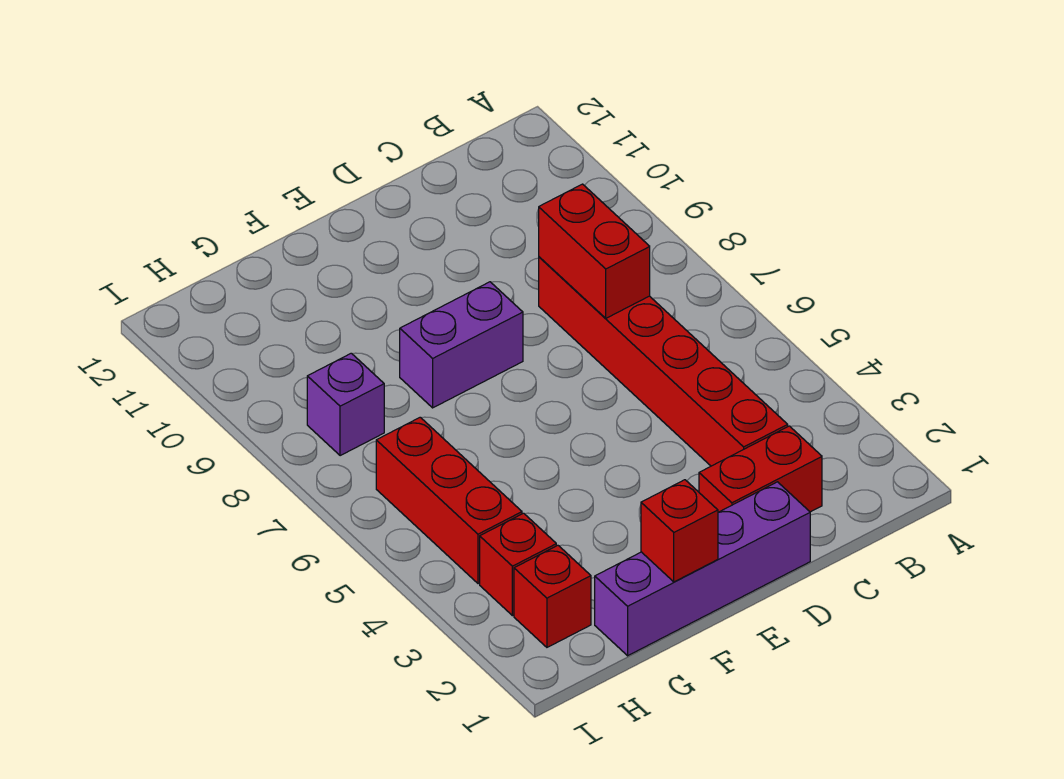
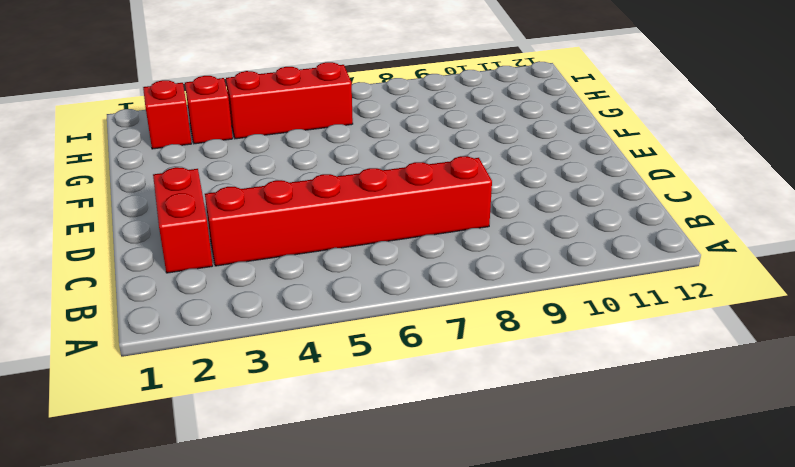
none -> purple 1x4 brick [595,482,810,656]
none -> purple 1x2 brick [400,282,523,408]

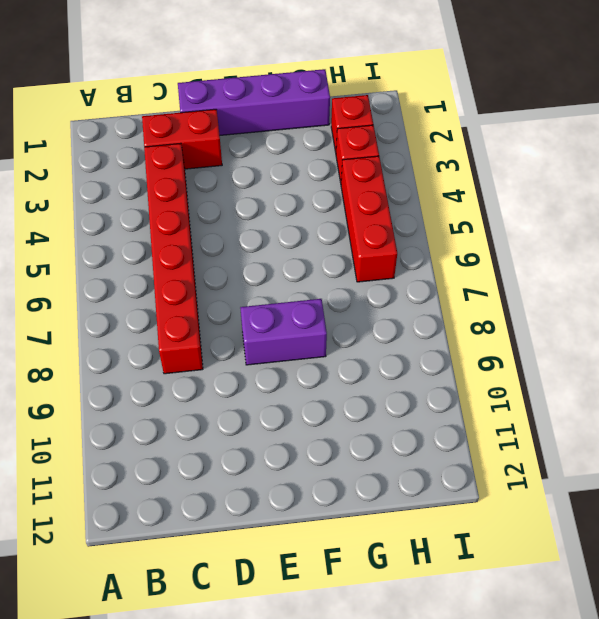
none -> purple 1x1 brick [307,353,384,456]
none -> red 1x2 brick [539,184,650,318]

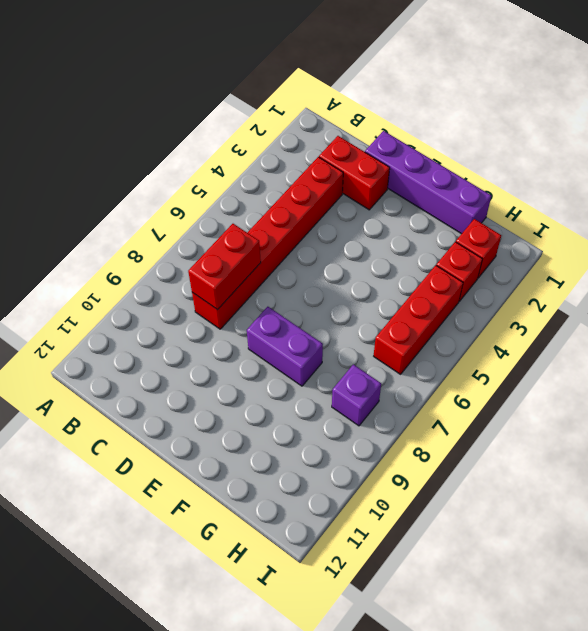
none -> red 1x1 brick [641,480,718,582]

